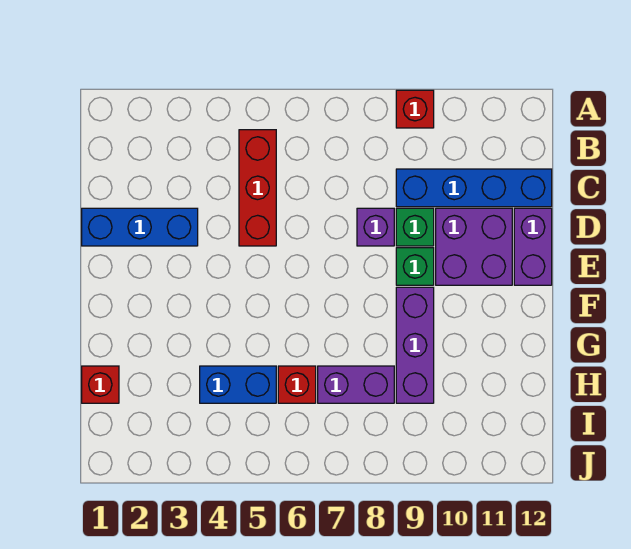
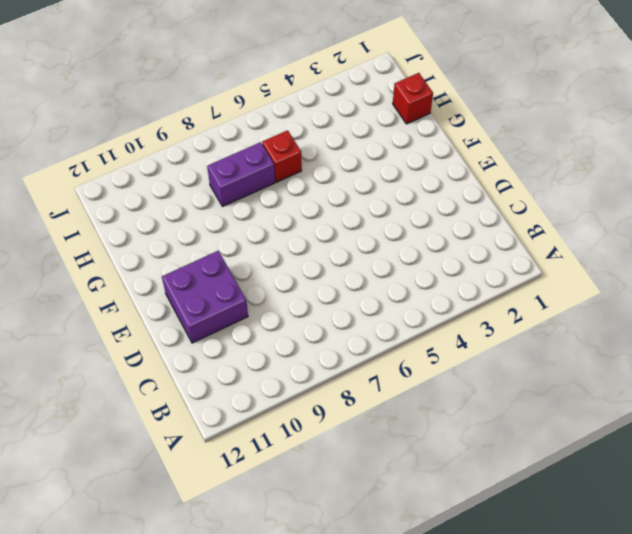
none -> red 1x1 brick [396,90,434,128]
none -> red 1x3 brick [239,130,276,246]
none -> blue 1x4 brick [396,169,552,207]

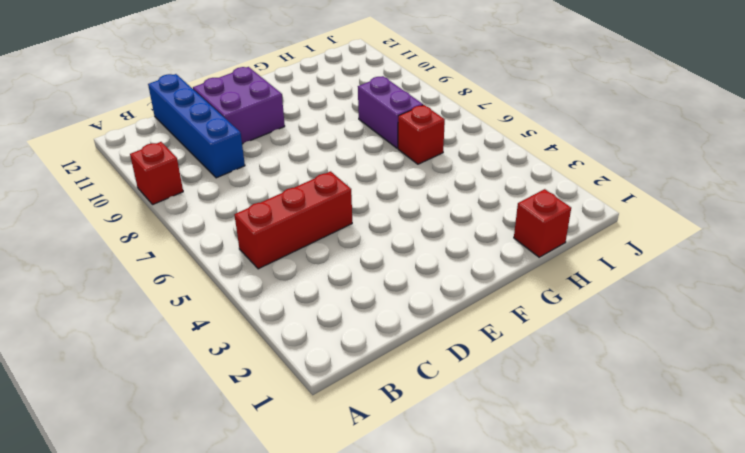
none -> blue 1x3 brick [82,208,198,246]
none -> purple 1x1 brick [357,208,394,246]
none -> green 1x1 brick [396,208,434,246]

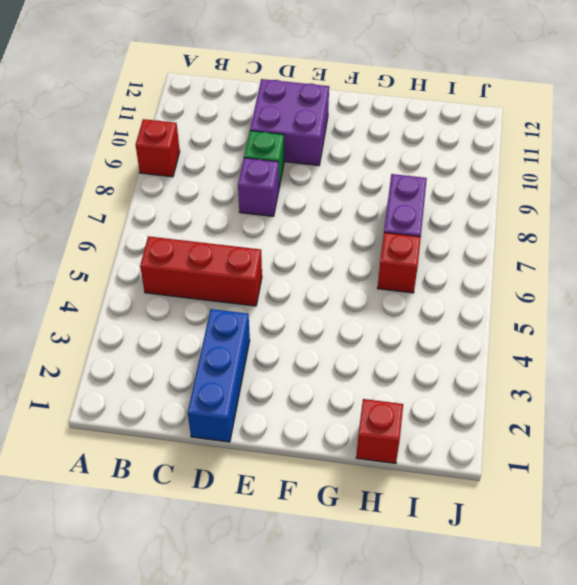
none -> blue 1x4 brick [396,169,552,207]
none -> purple 1x2 brick [514,208,552,285]
none -> green 1x1 brick [396,248,434,285]

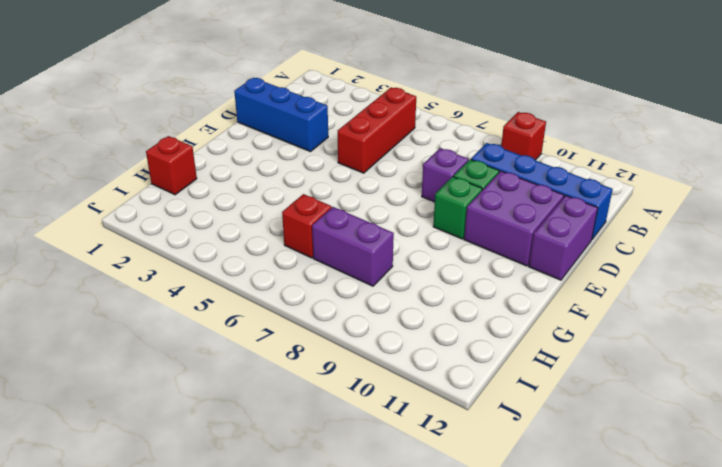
none -> purple 1x3 brick [396,287,434,403]
none -> blue 1x2 brick [200,366,276,403]

